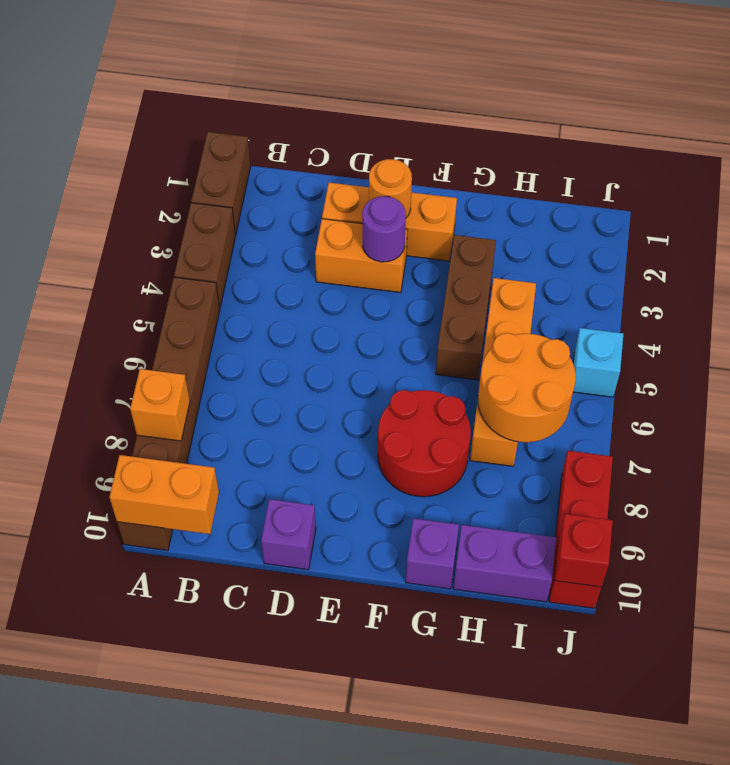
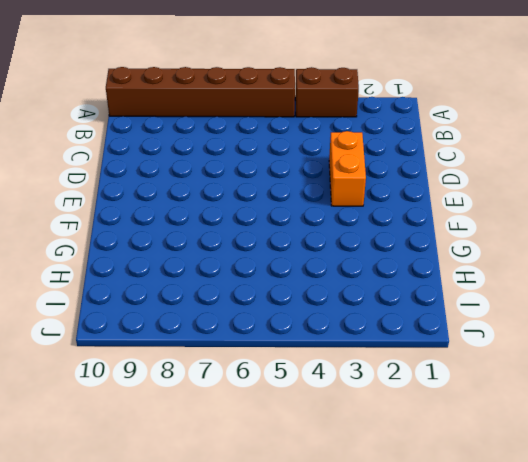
none -> brown 1x2 brick [191,132,251,235]
none -> orange 1x3 brick [322,183,457,261]
none -> purple 1x1 brick [261,499,316,570]

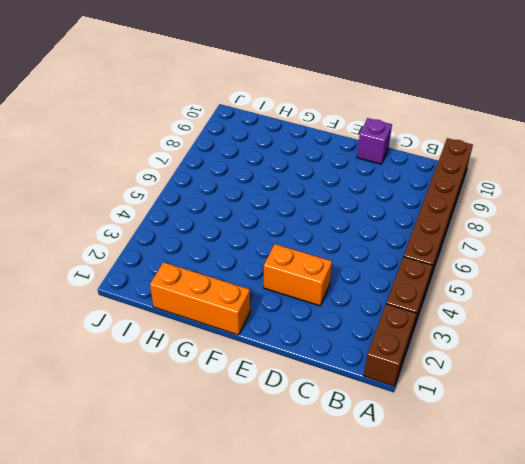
orange 1x3 brick [150,262,250,335] -> orange 1x3 brick moved to [322,183,457,261]
none -> red 2x2 round brick [378,390,471,497]
none -> brown 1x3 brick [436,235,496,380]
none -> purple 1x1 brick [406,518,459,589]

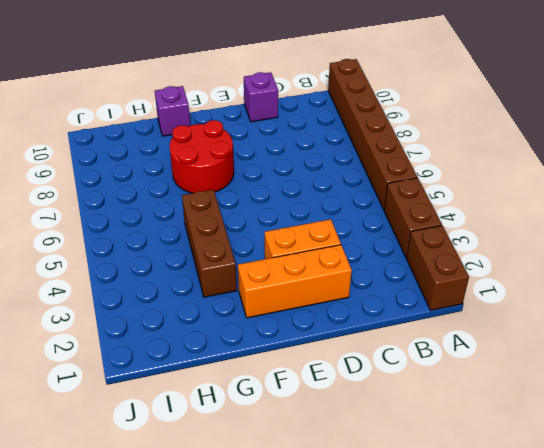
none -> orange 1x4 brick [470,278,536,466]
none -> purple 1x2 brick [453,525,556,602]
none -> cyan 1x1 brick [573,328,623,397]

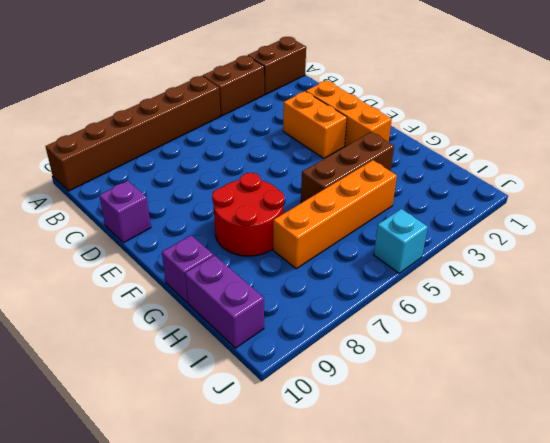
none -> red 1x3 brick [549,451,613,608]
none -> orange 1x1 brick [130,369,190,441]
none -> orange 1x2 brick [109,455,219,534]

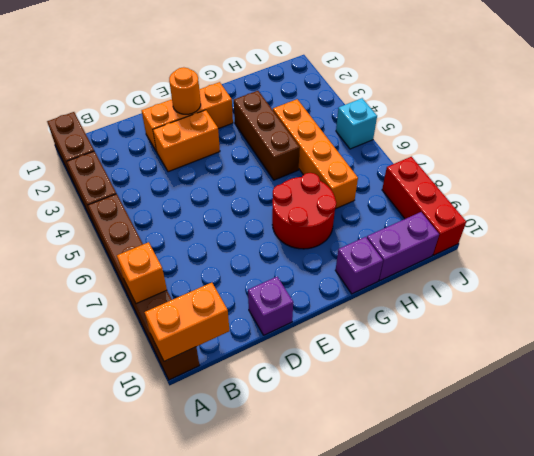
none -> purple 1x1 round brick [362,196,406,262]
none -> orange 2x2 round brick [478,333,576,442]
none -> red 1x1 brick [554,514,613,587]

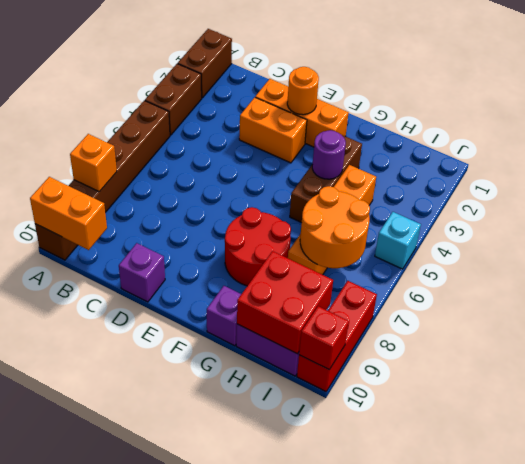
purple 1x1 round brick [312,130,346,179] -> purple 1x1 round brick moved to [362,196,406,262]
red 2x2 brick [237,251,333,354] -> none

